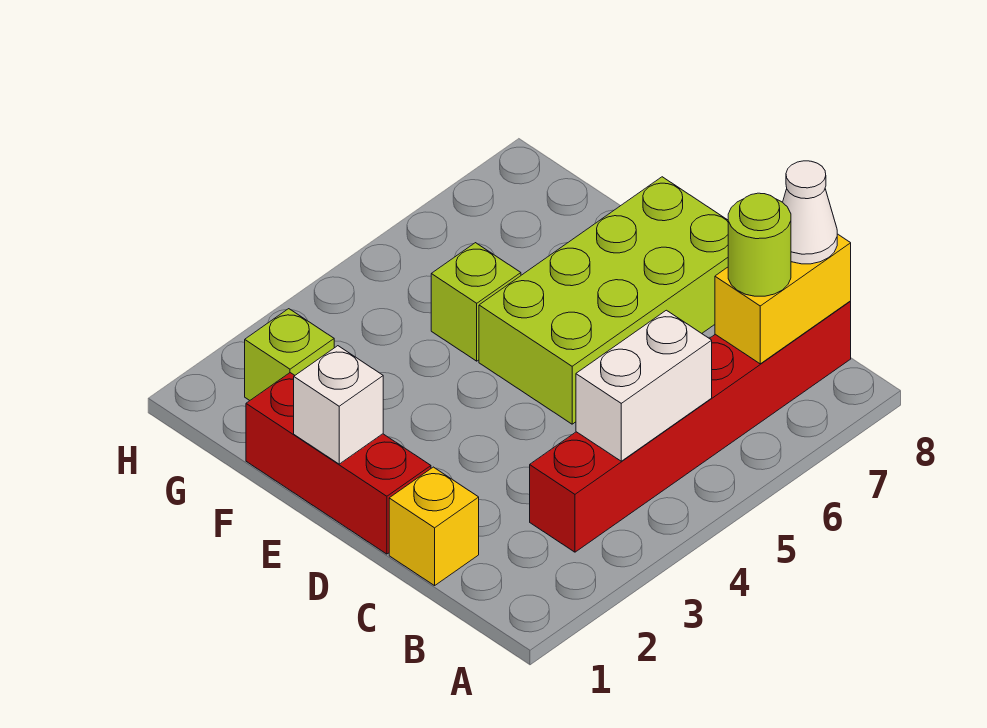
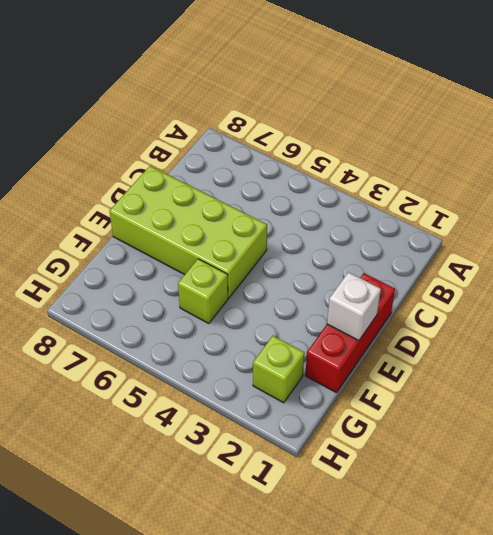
none -> red 1x6 brick [530,301,851,552]
none -> yellow 1x1 brick [389,467,479,586]

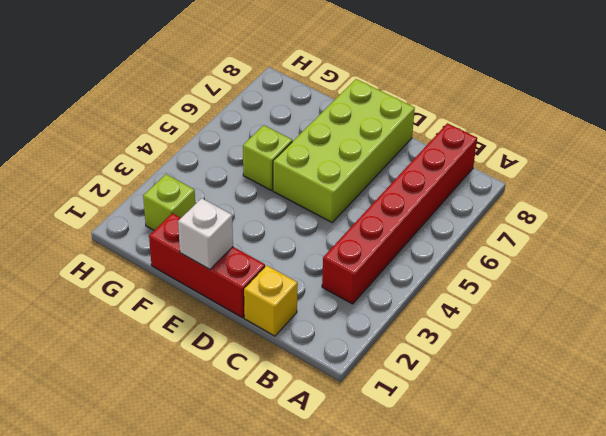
none -> white 1x2 brick [576,310,712,461]
none -> yellow 1x2 brick [715,234,851,364]

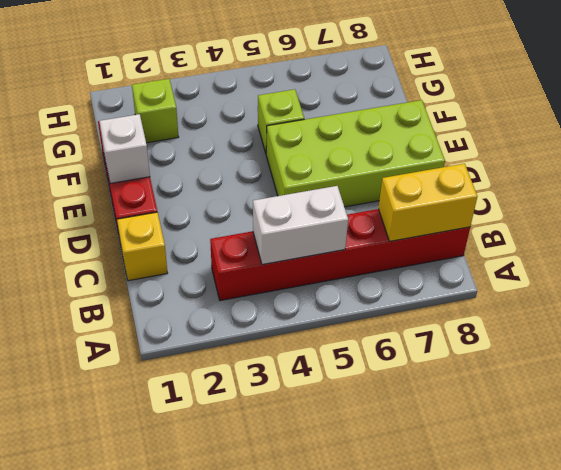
none -> lime 1x1 round brick [728,193,791,296]
none -> white 1x1 cone [783,161,837,264]

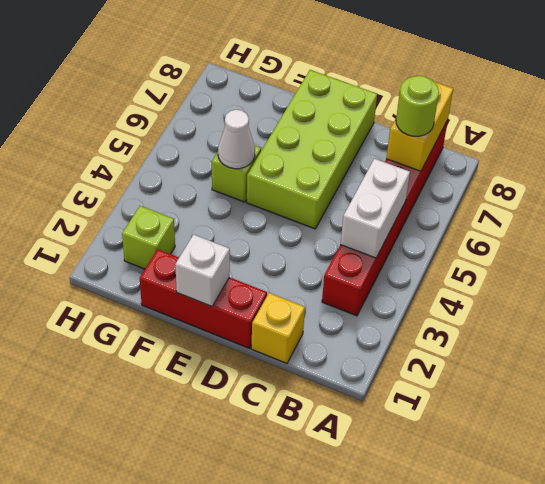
white 1x1 cone [218,110,255,169] -> white 1x1 cone moved to [783,161,837,264]

